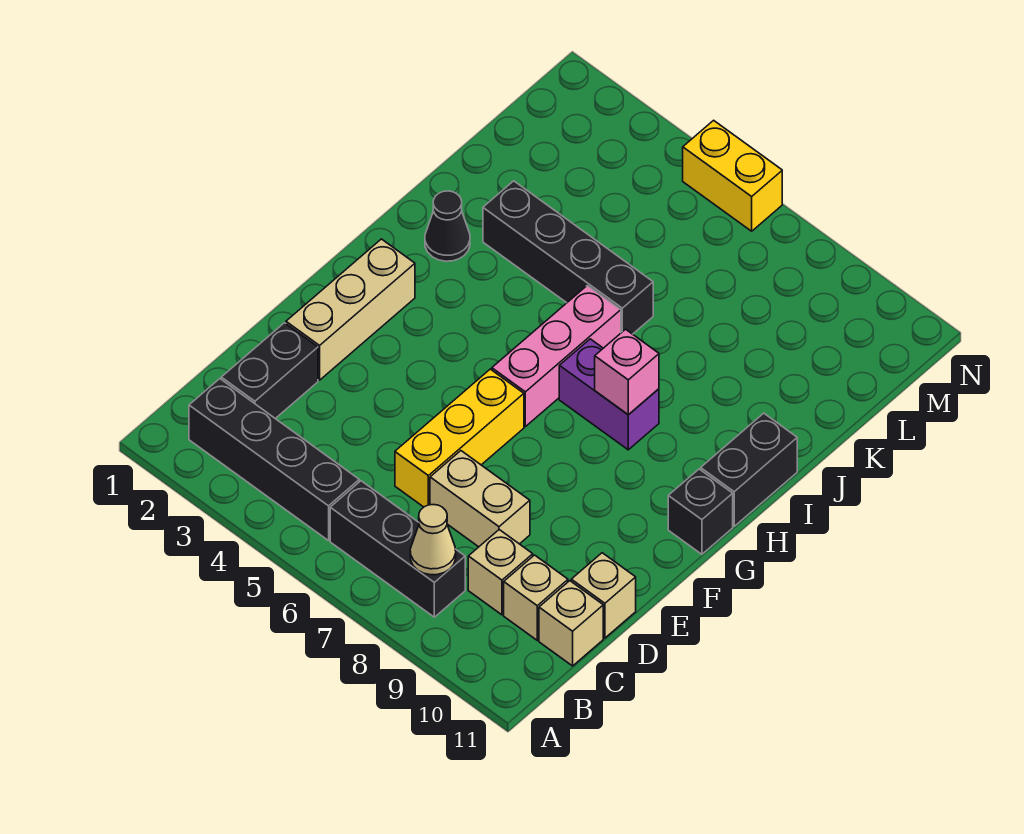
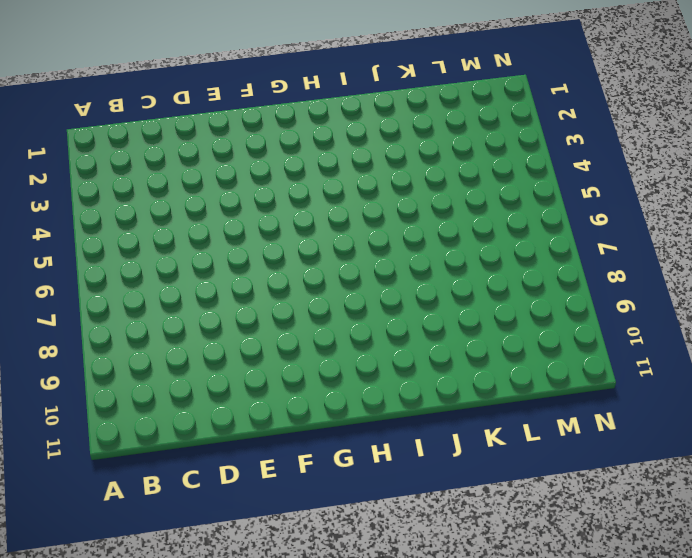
none -> black 1x4 brick [189,379,359,541]
none -> black 1x3 brick [330,481,465,617]
none -> black 1x2 brick [221,323,318,419]

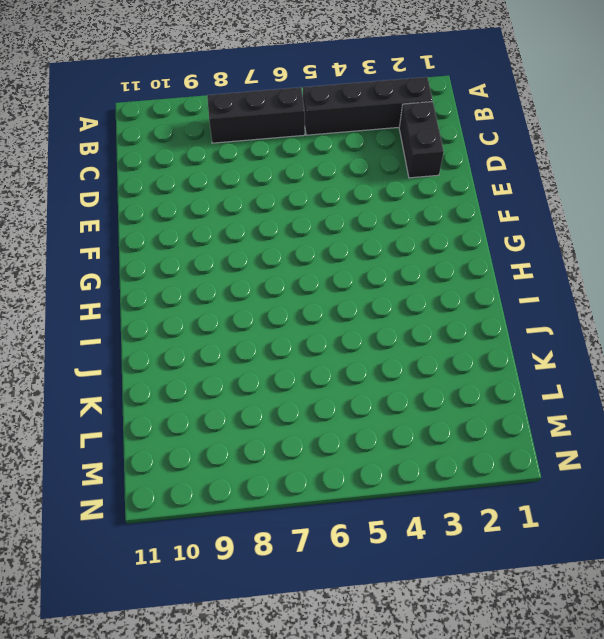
none -> tan 1x1 brick [468,530,533,615]
none -> tan 1x1 brick [504,555,568,640]
none -> tan 1x1 brick [539,581,603,666]

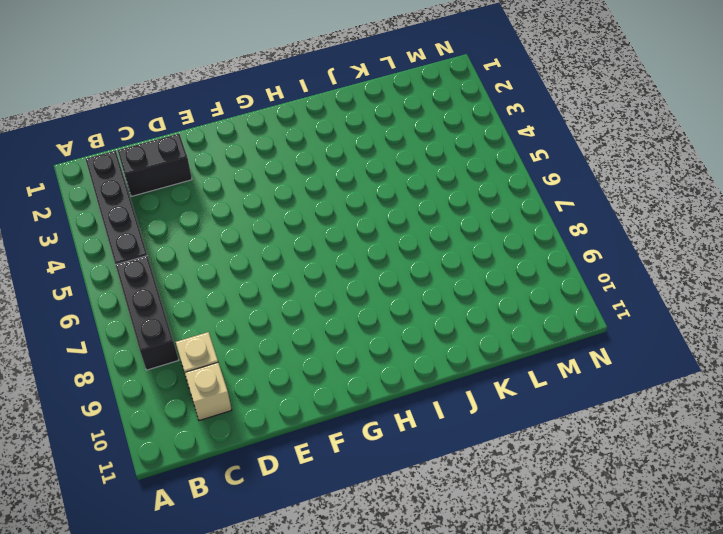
none -> tan 1x1 brick [539,581,603,666]
none -> yellow 1x3 brick [395,369,524,507]
none -> tan 1x2 brick [430,451,530,547]

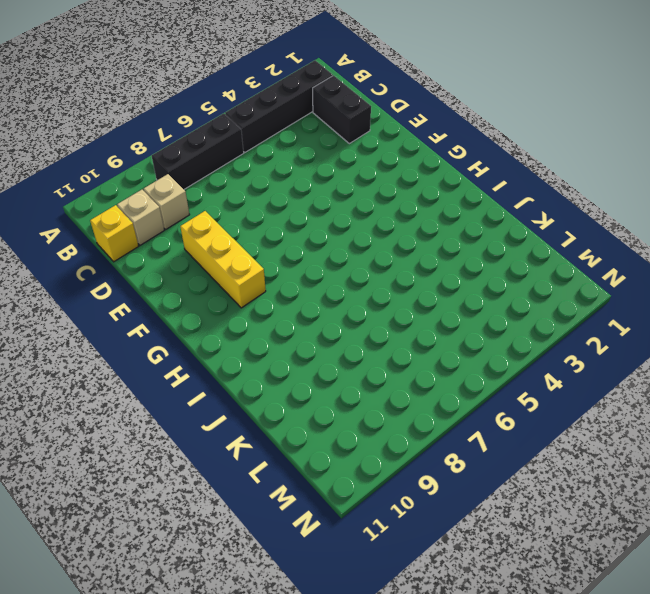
yellow 1x1 brick [90,205,138,262] -> tan 1x1 brick [539,581,603,666]
yellow 1x3 brick [180,211,266,308] -> yellow 1x3 brick moved to [395,369,524,507]
none -> tan 1x2 brick [430,451,530,547]
none -> tan 1x1 brick [571,553,636,638]
none -> tan 1x3 brick [286,239,415,380]

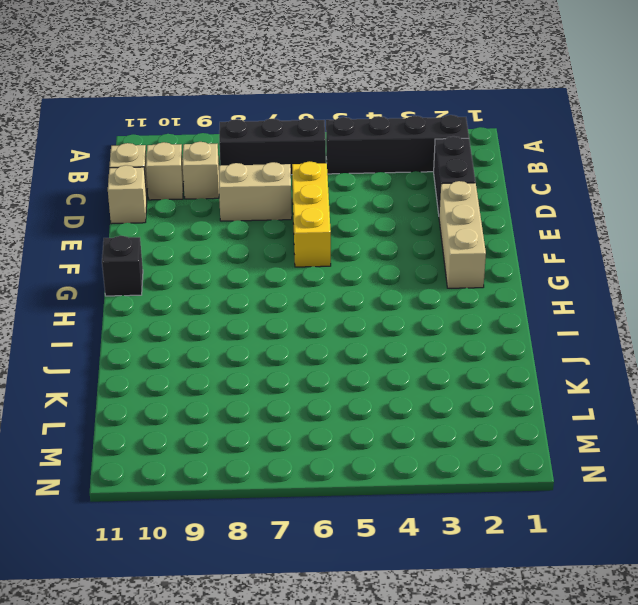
none -> pink 1x3 brick [492,286,621,427]
none -> purple 1x2 brick [559,339,659,450]
none -> black 1x2 brick [701,413,797,526]

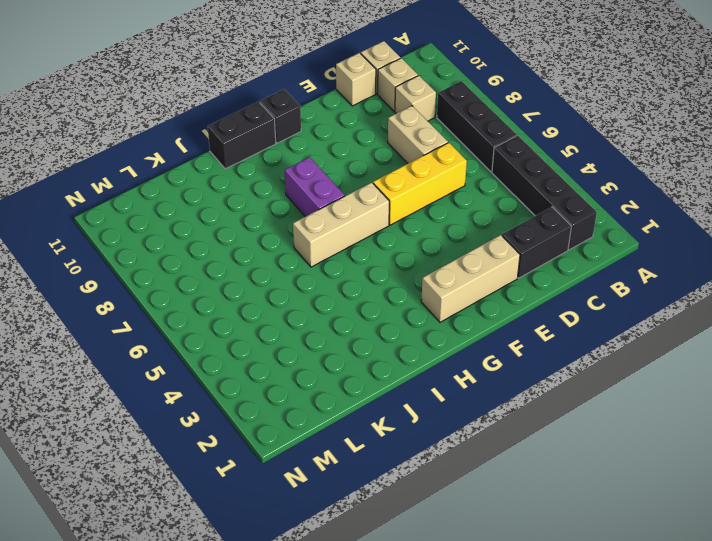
tan 1x3 brick [293,182,389,267] -> pink 1x3 brick [492,286,621,427]
none -> black 1x1 cone [425,191,470,261]
none -> black 1x4 brick [483,181,653,334]
none -> yellow 1x2 brick [683,120,782,231]

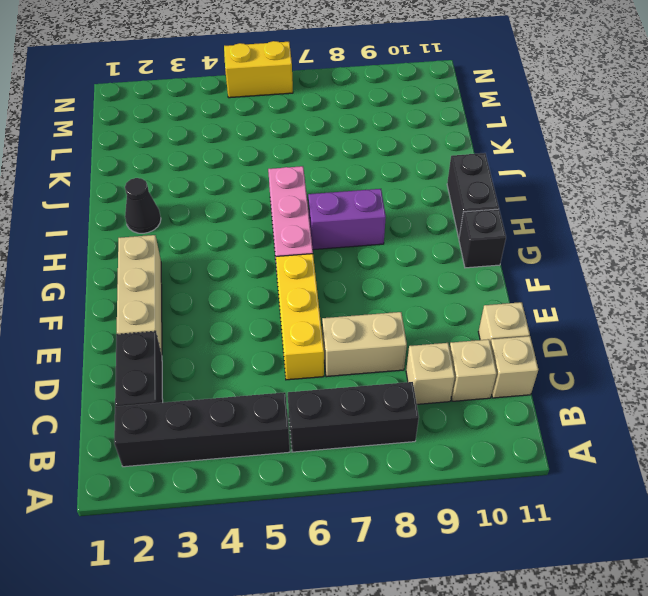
none -> black 1x4 brick [483,181,653,334]
none -> tan 1x1 cone [410,505,456,575]
none -> pink 1x1 brick [595,329,659,415]

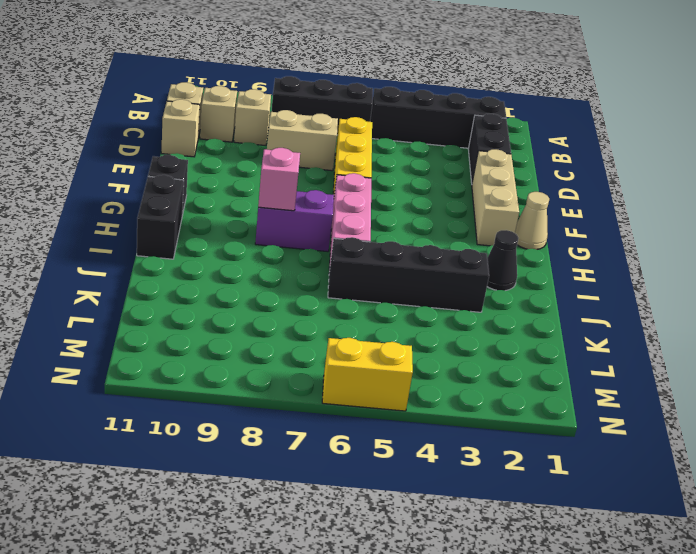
tan 1x1 cone [515,192,549,250] -> tan 1x1 cone moved to [410,505,456,575]

